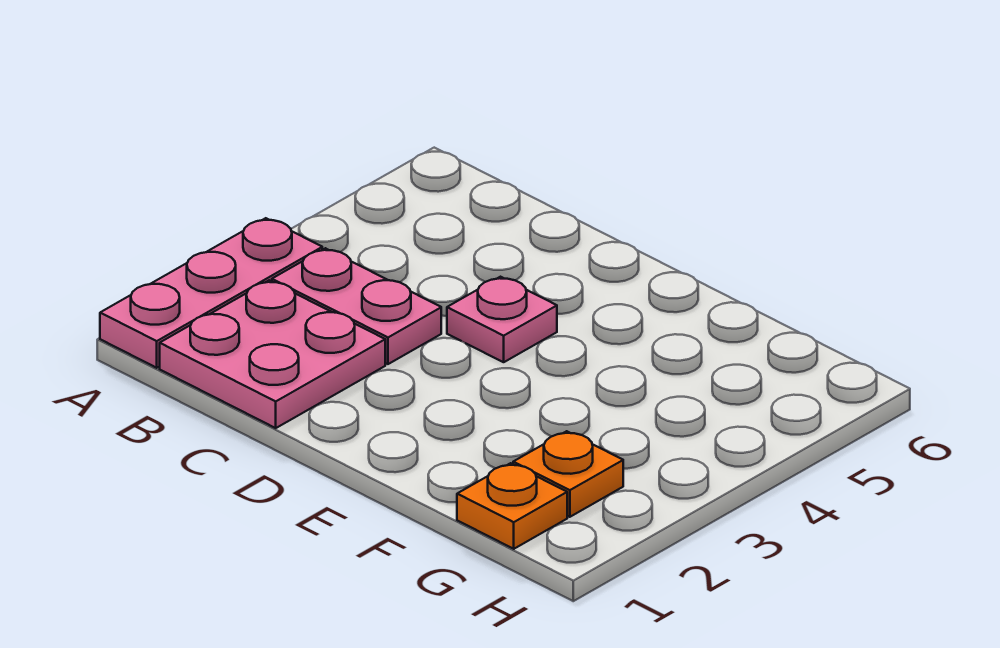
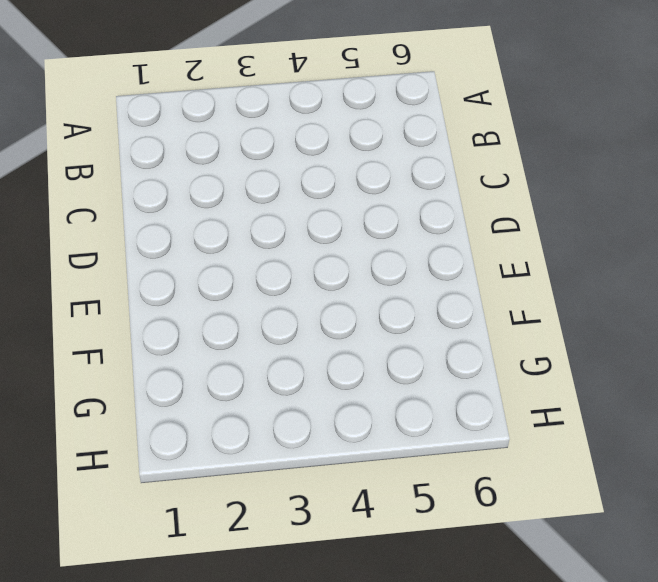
none -> pink 1x3 plate [100,218,322,368]
none -> pink 2x2 plate [160,280,385,428]

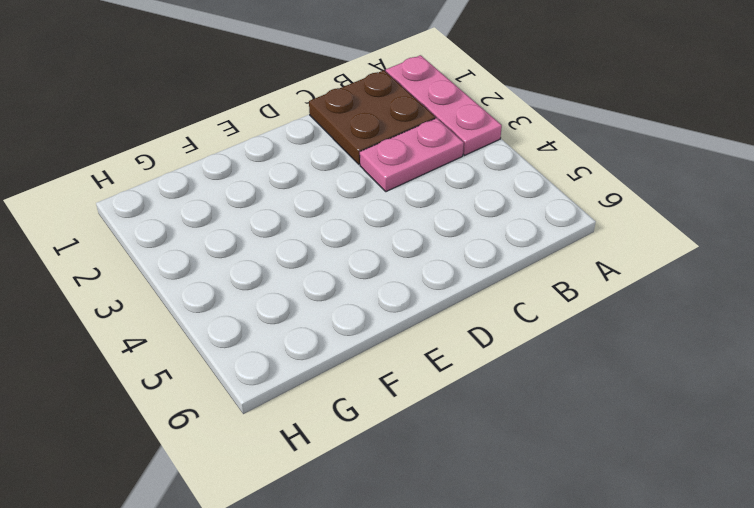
brown 2x2 plate [309,70,435,164] -> pink 2x2 plate [160,280,385,428]
none -> pink 1x1 plate [447,277,557,362]
none -> orange 1x1 plate [457,463,567,549]

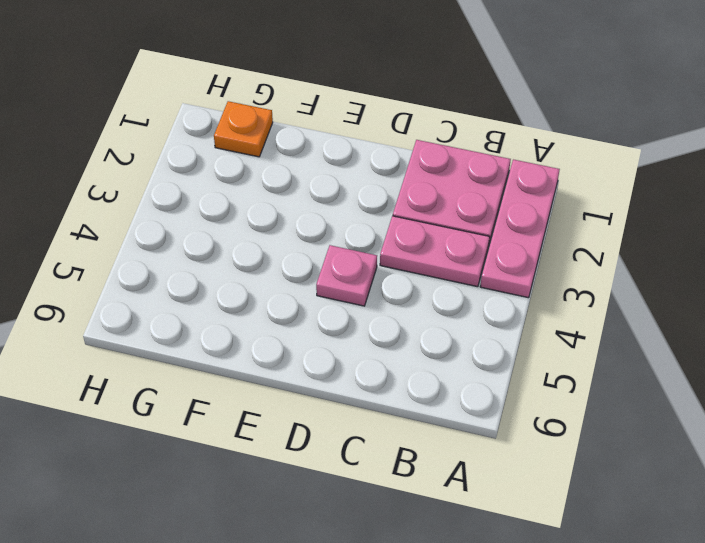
none -> orange 1x1 plate [513,431,623,517]

